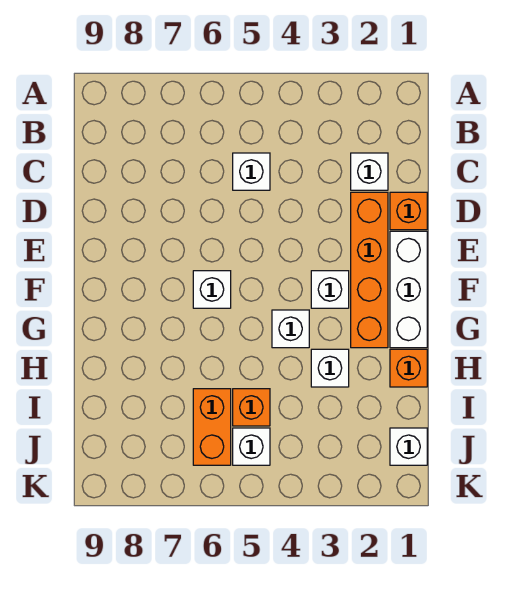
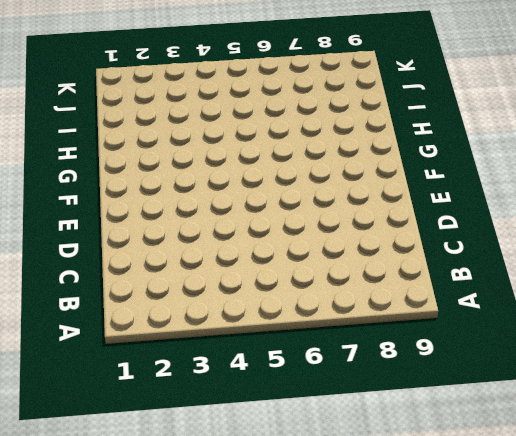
none -> white 1x1 brick [351,153,388,190]
none -> white 1x1 brick [233,153,270,190]
none -> orange 1x1 brick [390,192,427,230]

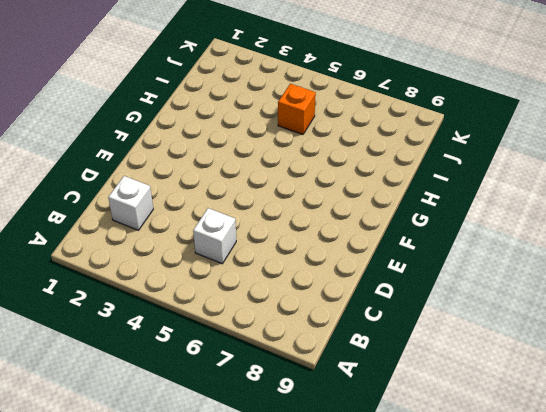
none -> orange 1x1 brick [390,192,427,230]
none -> orange 1x4 brick [351,192,388,348]
none -> white 1x3 brick [390,231,427,348]

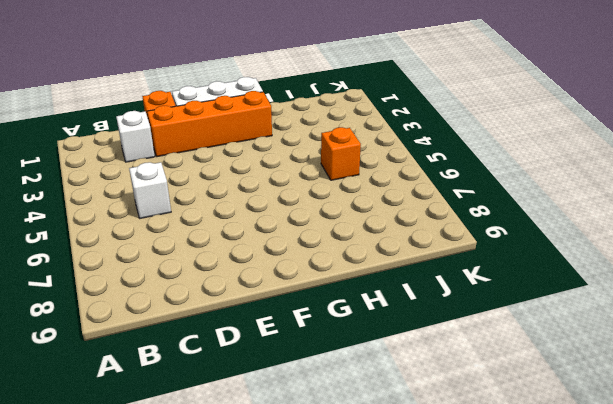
none -> white 1x1 brick [311,271,349,308]
none -> white 1x1 brick [193,271,231,308]
none -> white 1x1 brick [272,310,309,348]

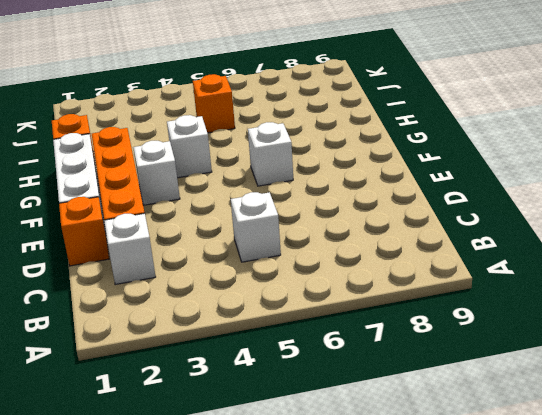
none -> white 1x1 brick [311,349,349,387]
none -> orange 1x2 brick [193,389,231,465]
none -> white 1x1 brick [390,428,427,465]

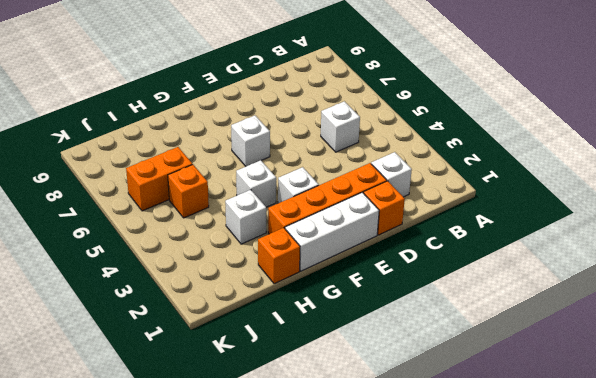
none -> white 1x1 brick [390,428,427,465]
none -> white 1x1 brick [233,428,270,465]

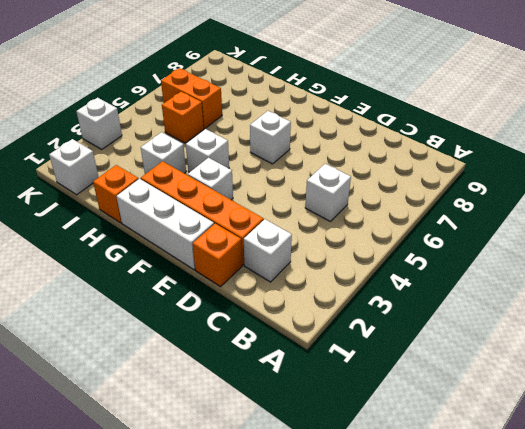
white 1x1 brick [76,98,122,149] -> white 1x1 brick moved to [233,428,270,465]

